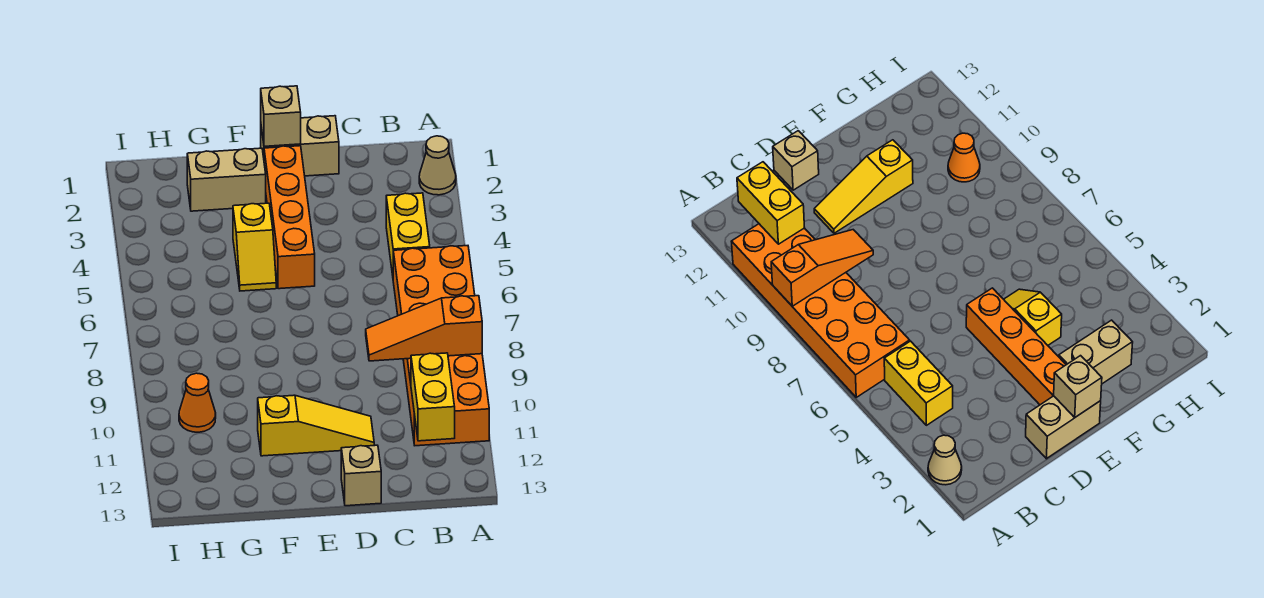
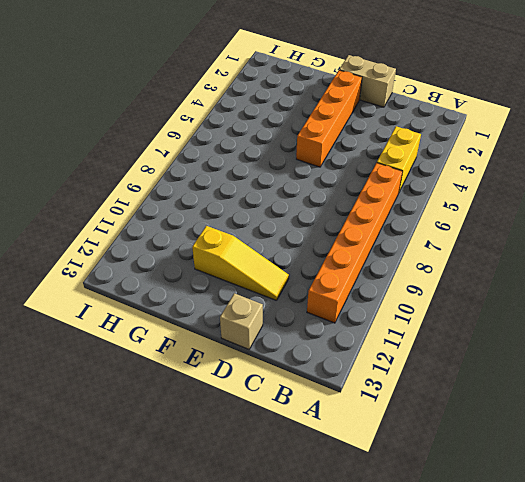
orange 1x6 brick [307,163,403,323] -> orange 2x6 brick [393,246,489,446]
none -> tan 1x1 cone [419,136,456,195]
none -> tan 1x2 brick [187,148,266,211]
none -> yellow 1x2 slope [233,203,276,291]

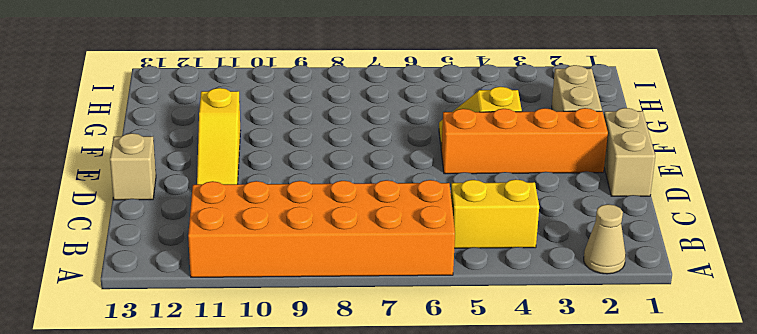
none -> orange 1x1 cone [179,373,216,432]
none -> orange 1x3 slope [366,296,482,361]
none -> yellow 1x2 brick [411,353,455,441]

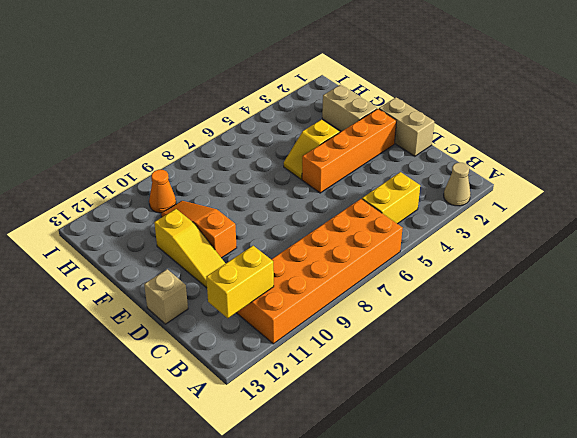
orange 1x3 slope [161,201,237,258] -> orange 1x3 slope moved to [366,296,482,361]
none -> tan 1x1 brick [261,86,301,146]

